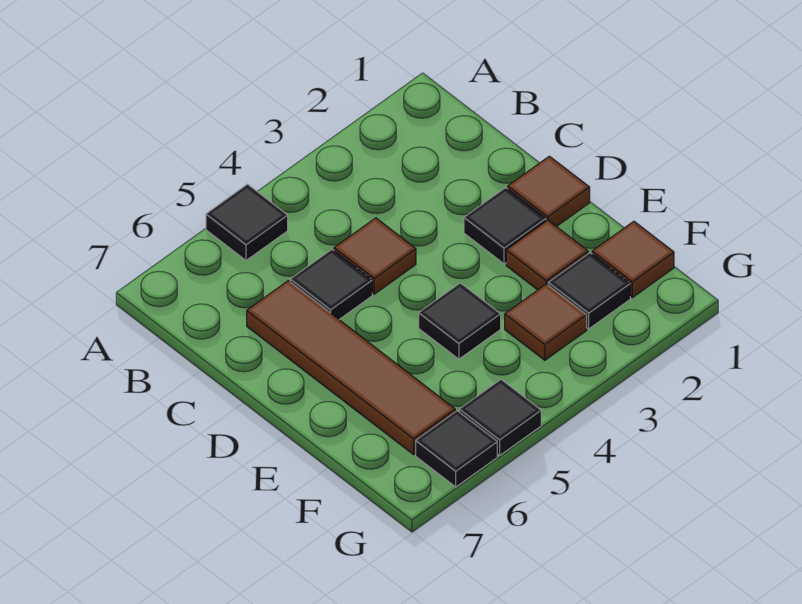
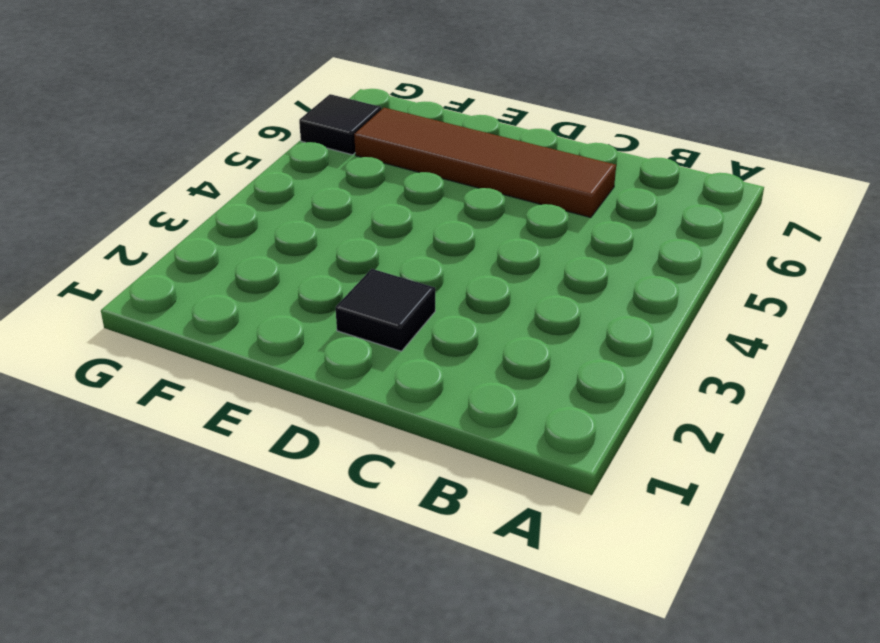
none -> black 1x1 tile [206,184,288,260]
none -> brown 1x1 tile [334,218,416,294]
none -> black 1x1 tile [290,250,372,319]

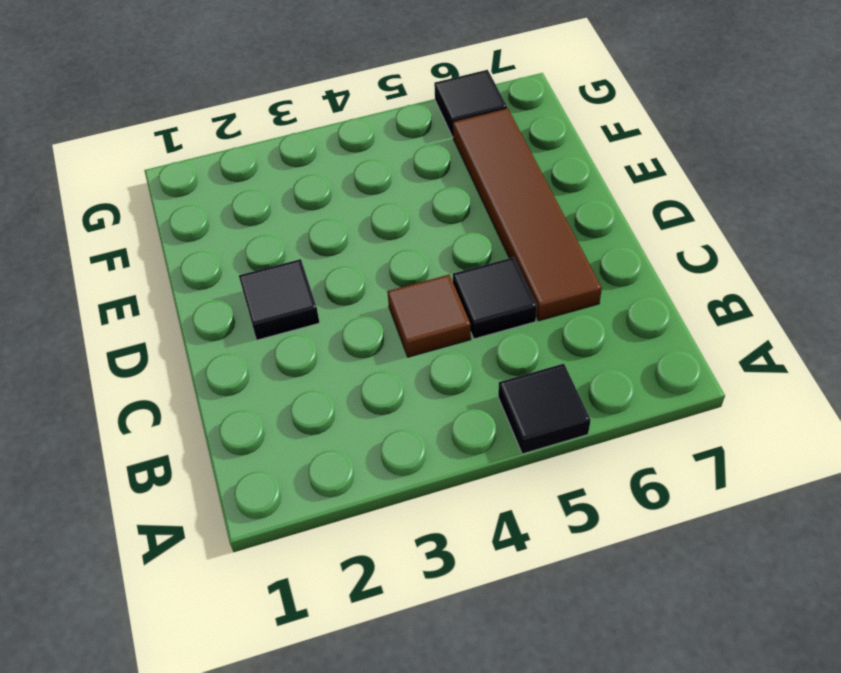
none -> brown 1x1 tile [508,156,590,227]
none -> brown 1x1 tile [506,220,588,290]
none -> black 1x1 tile [419,283,501,359]

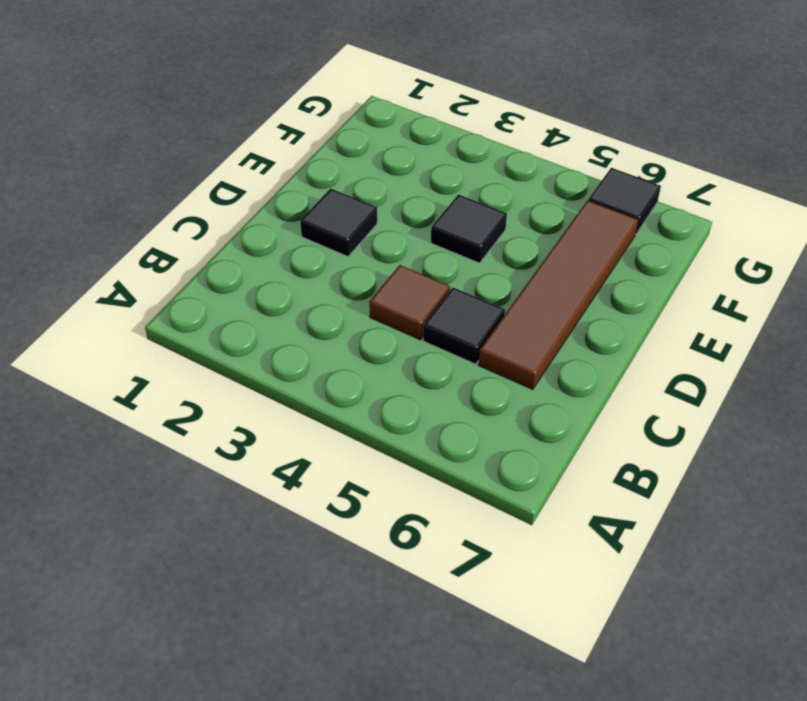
none -> black 1x1 tile [206,184,288,260]
none -> brown 1x1 tile [508,156,590,227]
none -> brown 1x1 tile [506,220,588,290]

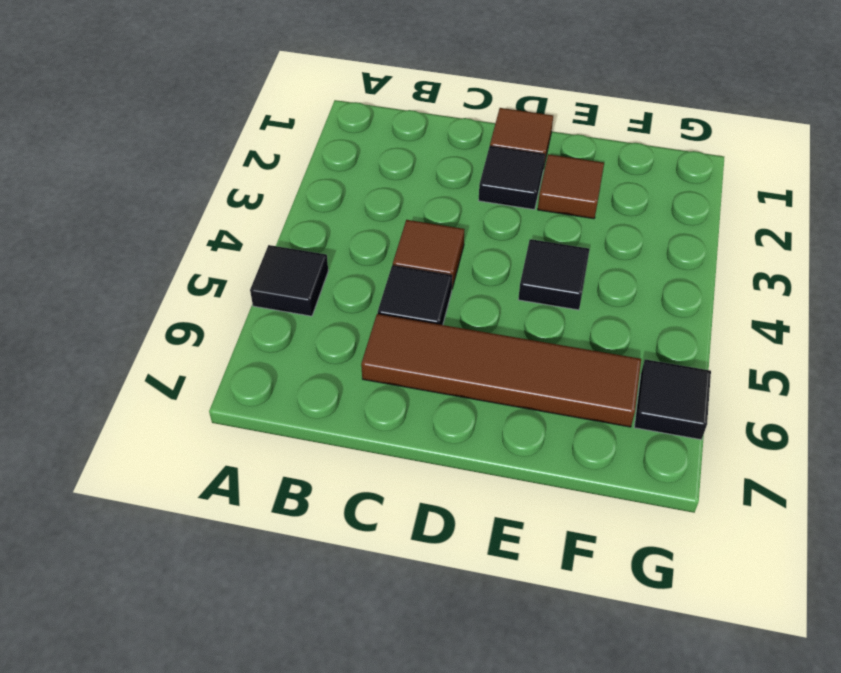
none -> brown 1x1 tile [592,221,674,298]
none -> black 1x1 tile [548,253,630,329]
none -> brown 1x1 tile [505,284,587,360]

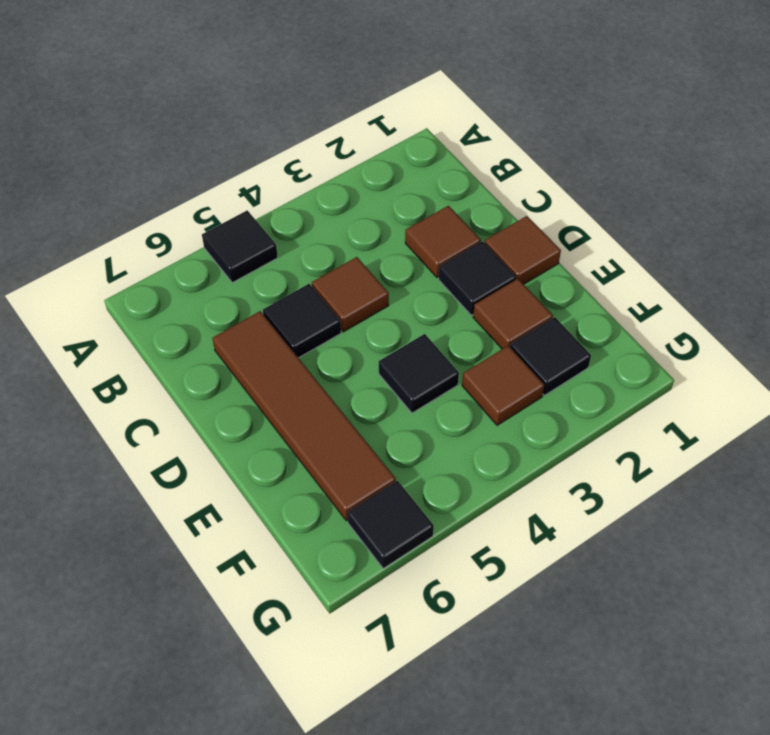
brown 1x1 tile [405,206,481,278] -> brown 1x1 tile moved to [592,221,674,298]
none -> black 1x1 tile [459,380,541,456]

